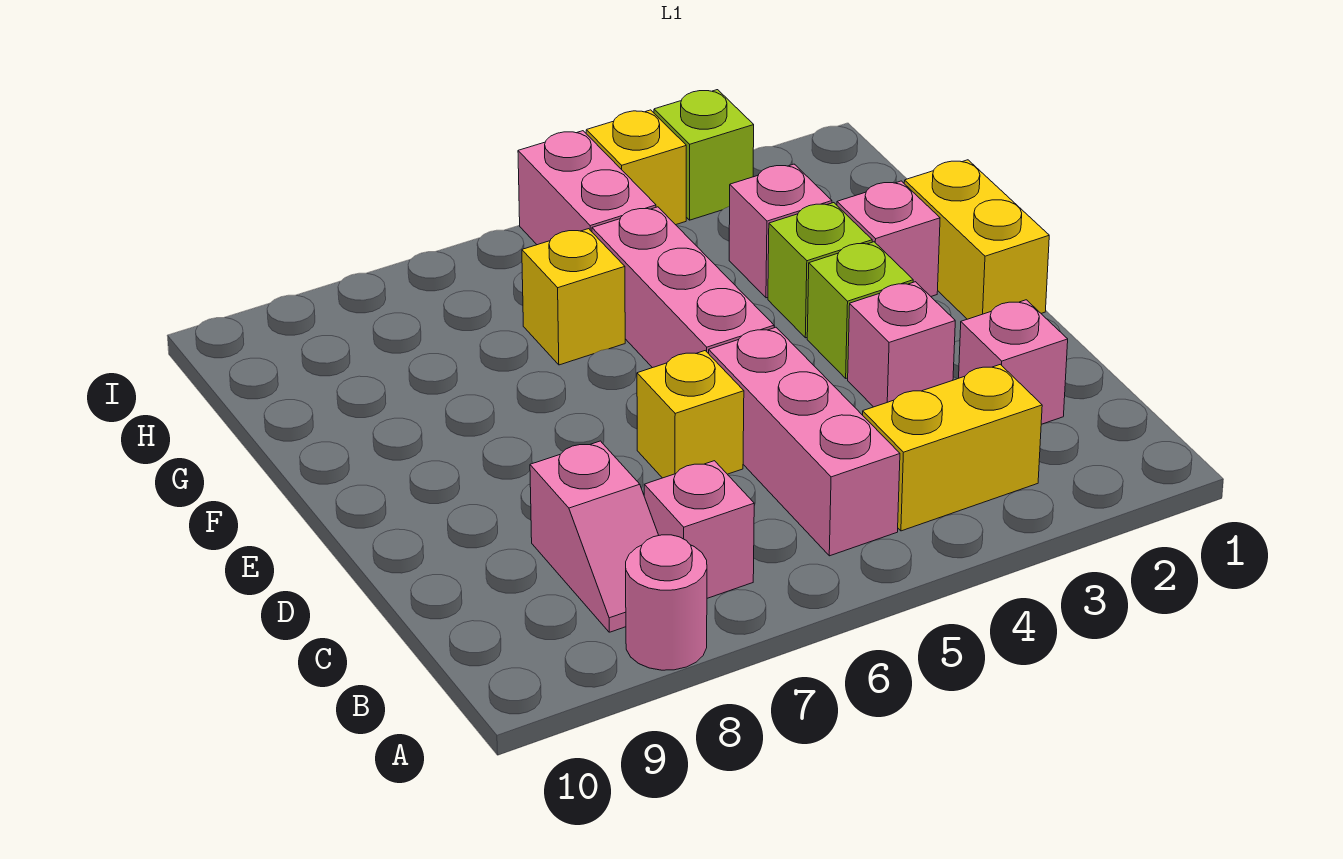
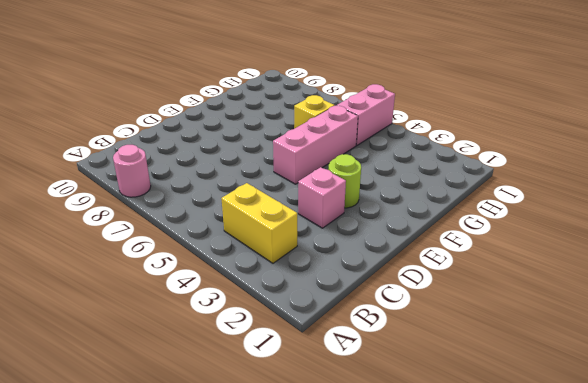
lime 1x1 round brick [328,154,361,208] -> lime 1x1 brick [807,242,913,378]
none -> pink 1x3 brick [709,327,900,556]
none -> pink 1x1 brick [644,461,754,598]
none -> pink 1x2 slope [530,441,659,632]

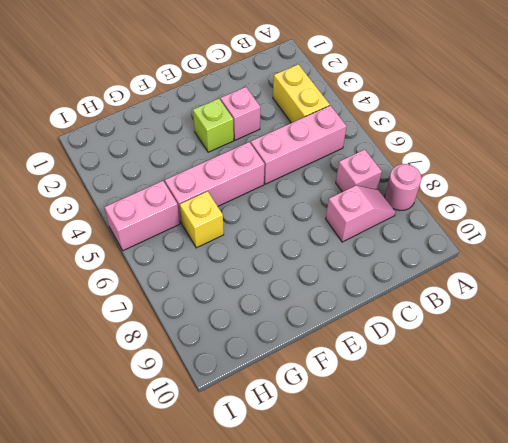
none -> pink 1x1 brick [959,300,1068,424]
none -> yellow 1x1 brick [637,351,744,478]
none -> yellow 1x2 brick [904,160,1049,319]

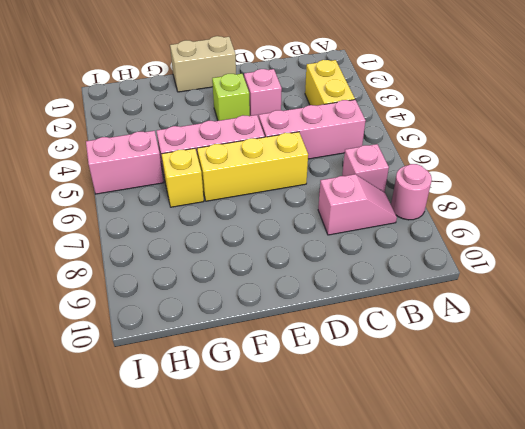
yellow 1x3 brick [197,132,308,201] -> yellow 1x1 brick [637,351,744,478]
tan 1x2 brick [170,36,236,92] -> yellow 1x2 brick [904,160,1049,319]
none -> pink 1x1 brick [959,300,1068,424]
none -> pink 1x1 brick [837,181,940,296]
none -> lime 1x1 brick [768,203,872,338]

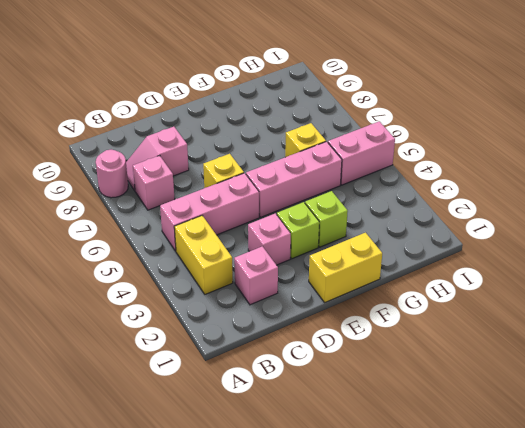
none -> pink 1x1 brick [837,181,940,296]
none -> pink 1x1 brick [729,164,832,298]
none -> lime 1x1 brick [654,90,754,220]

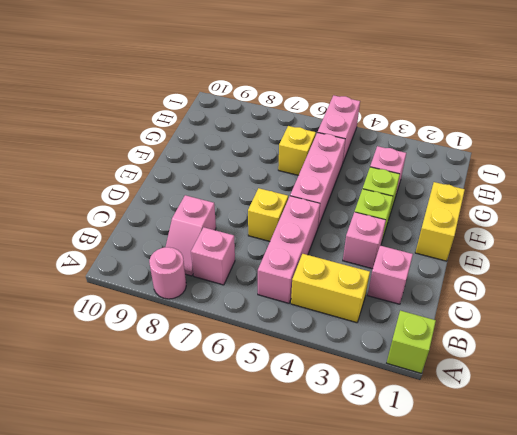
lime 1x1 brick [387,311,436,373] -> lime 1x1 brick moved to [654,90,754,220]
none -> pink 1x1 brick [837,181,940,296]
none -> yellow 1x1 brick [586,110,686,225]

